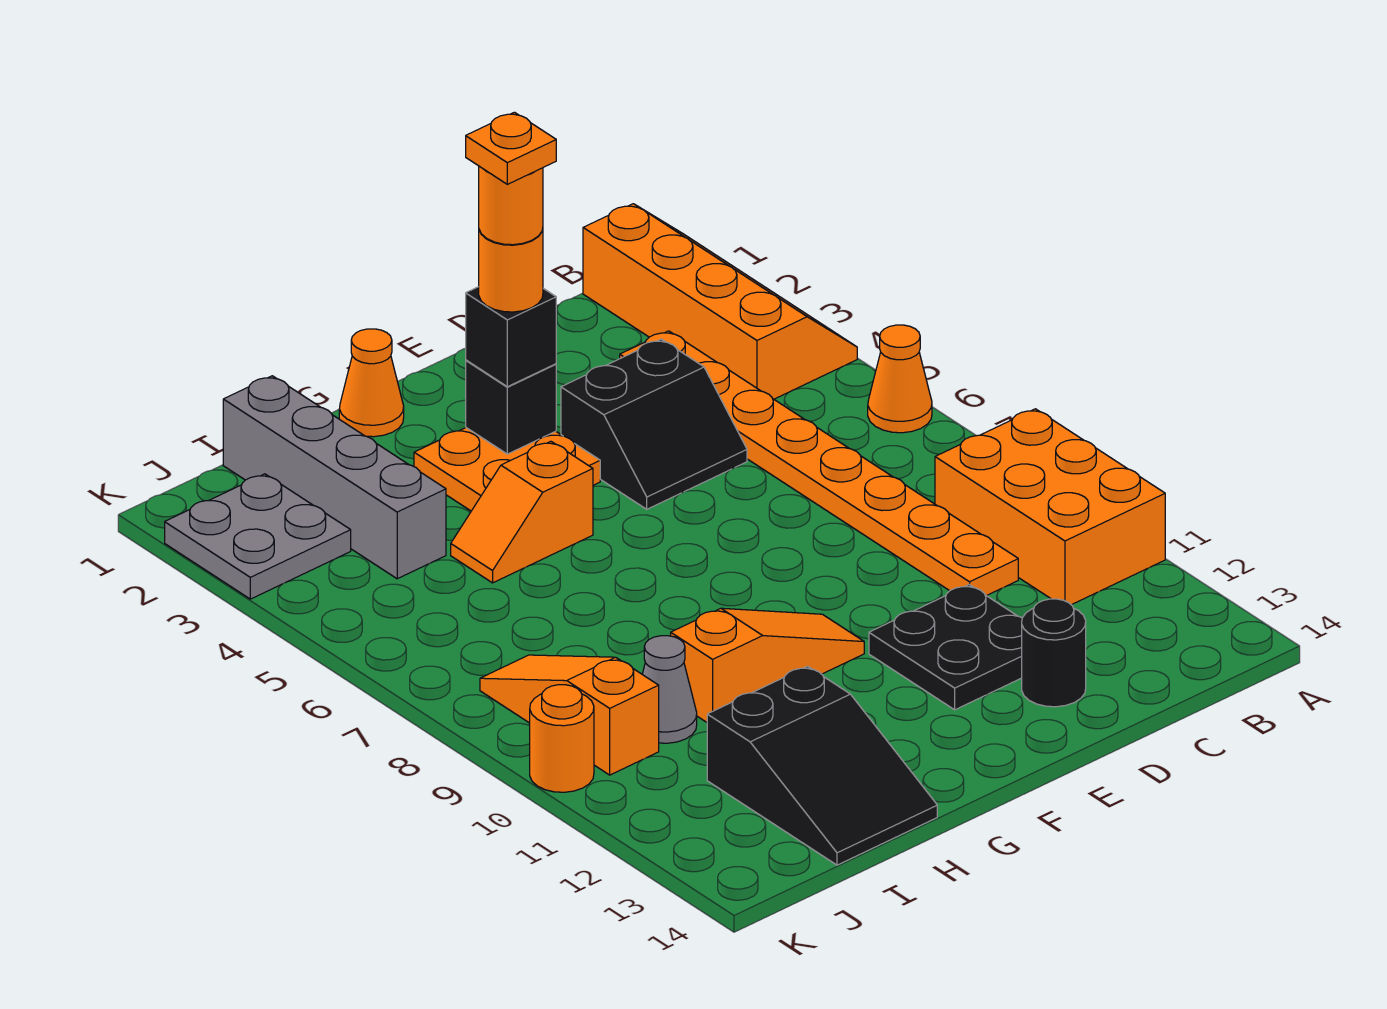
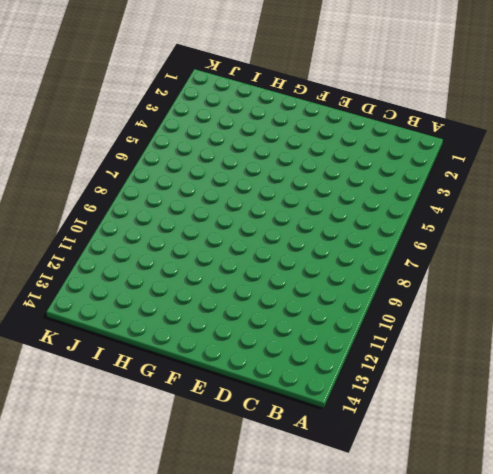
none -> orange 2x4 slope [583,204,857,399]
none -> orange 1x1 cone [868,325,932,433]
none -> orange 2x3 brick [935,409,1165,605]

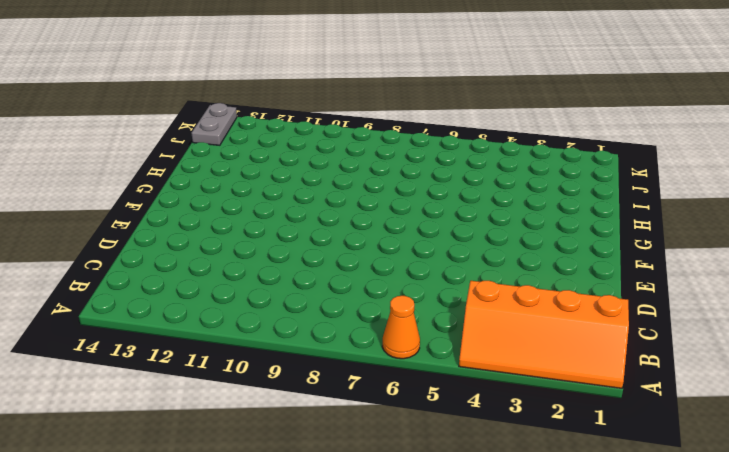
grey 1x2 plate [192,103,237,145] -> none
none -> orange 2x3 brick [935,409,1165,605]
none -> orange 1x8 plate [620,331,1018,596]
none -> black 2x2 slope [561,339,747,509]

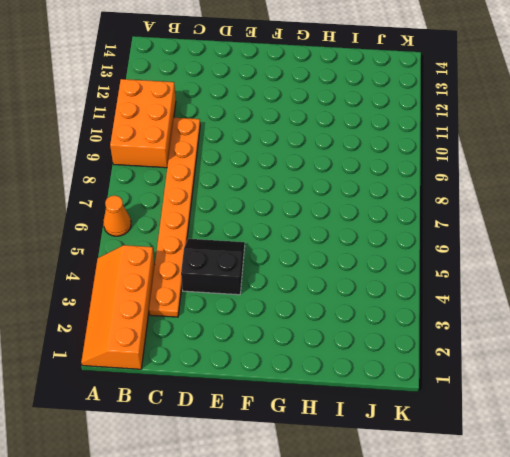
none -> black 2x2 plate [869,585,1022,710]
none -> black 1x1 round brick [1022,599,1086,707]
none -> orange 2x2 plate [414,428,600,511]

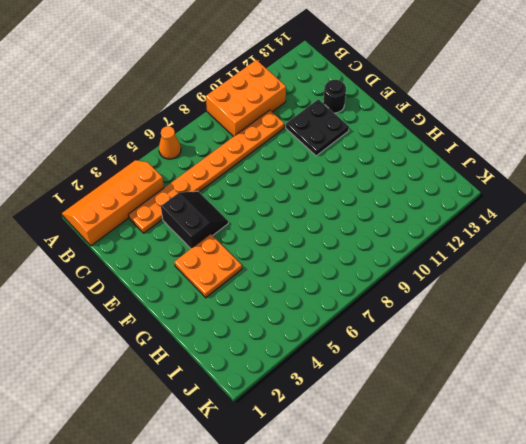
none -> orange 1x3 slope [671,608,864,722]
none -> orange 1x1 cone [339,329,404,437]
none -> orange 1x2 slope [451,441,593,583]

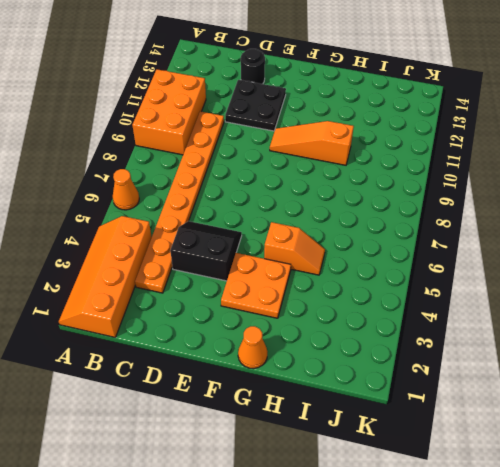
none -> black 2x3 slope [707,666,937,865]
none -> grey 1x4 brick [223,376,446,579]
none -> grey 1x1 cone [642,636,697,743]

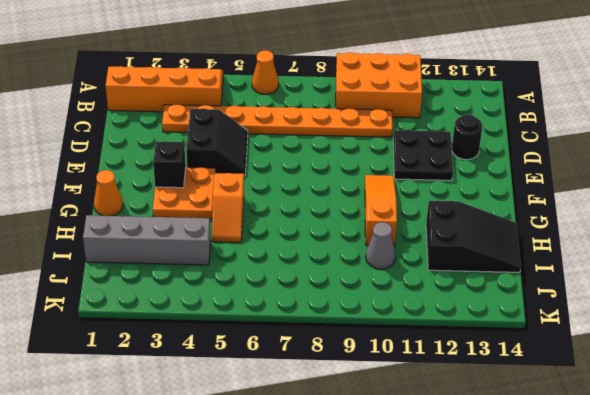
none -> grey 2x2 plate [165,474,351,599]
none -> orange 1x3 slope [480,655,659,775]
none -> orange 1x1 round brick [530,685,594,792]

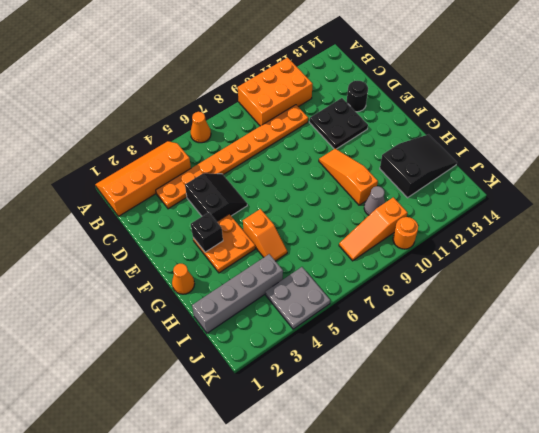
grey 2x2 plate [265,267,330,329] -> grey 2x2 plate moved to [165,474,351,599]
none -> black 1x1 brick [466,287,556,387]
none -> orange 1x1 round brick [479,229,543,312]
none -> orange 1x1 round brick [479,166,543,245]

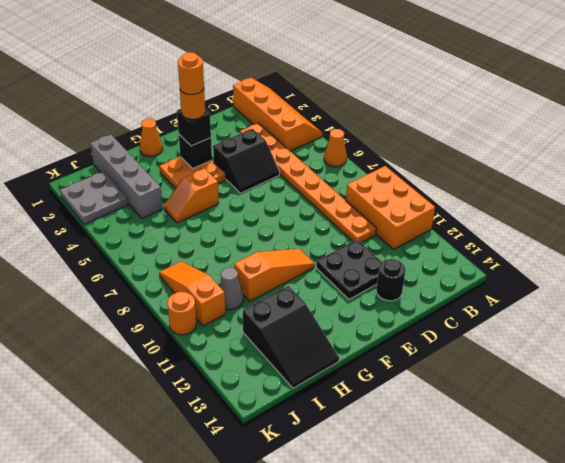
none -> orange 1x1 plate [466,112,556,184]

